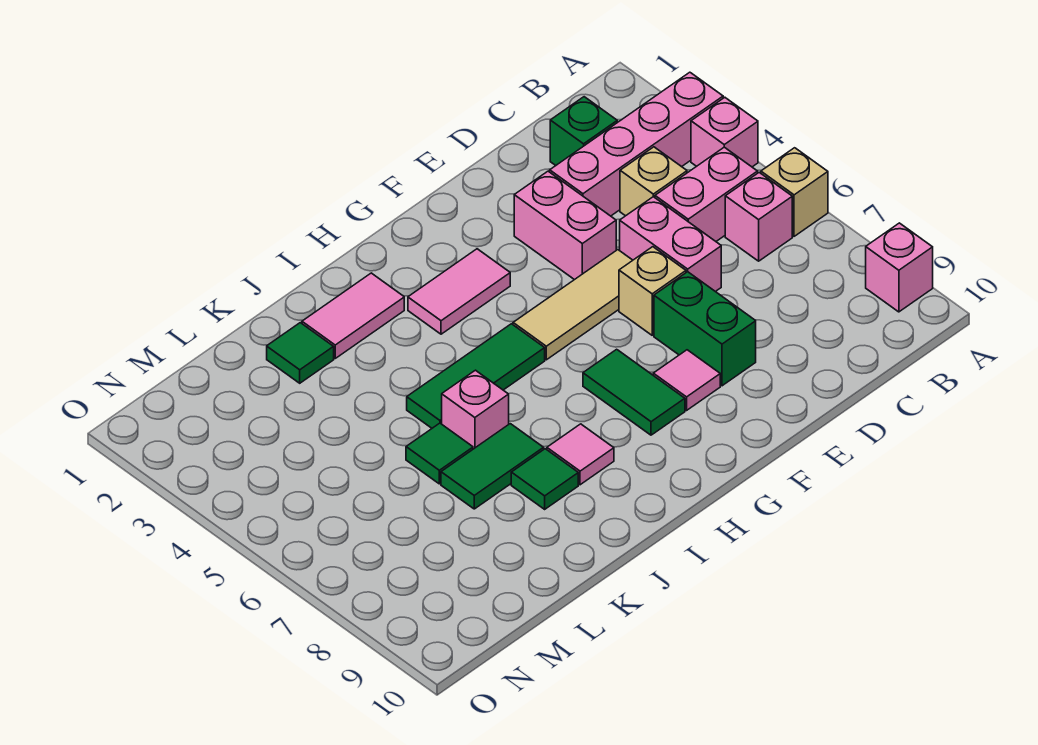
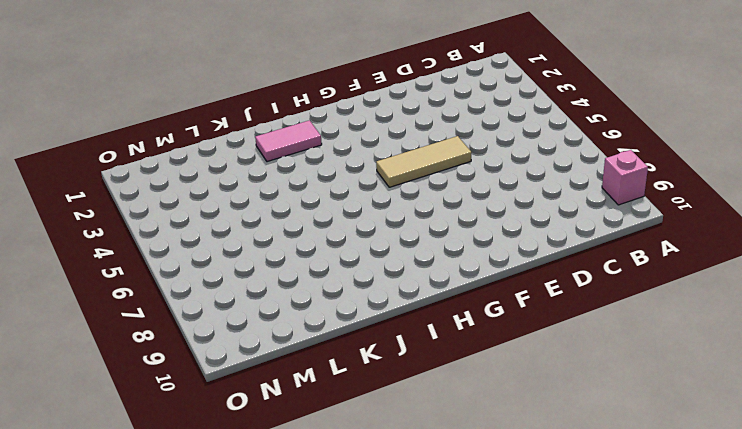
none -> pink 1x4 brick [550,72,723,216]
none -> pink 1x1 brick [691,97,758,167]
none -> tan 1x1 brick [761,148,828,236]

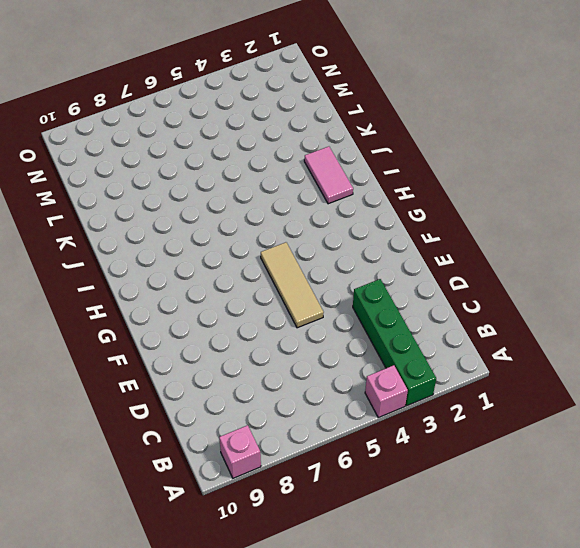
green 1x4 brick [353,279,436,406] -> pink 1x4 brick [550,72,723,216]
none -> tan 1x1 brick [761,148,828,236]
none -> pink 1x2 brick [655,147,758,241]
none -> pink 1x1 brick [725,172,792,261]

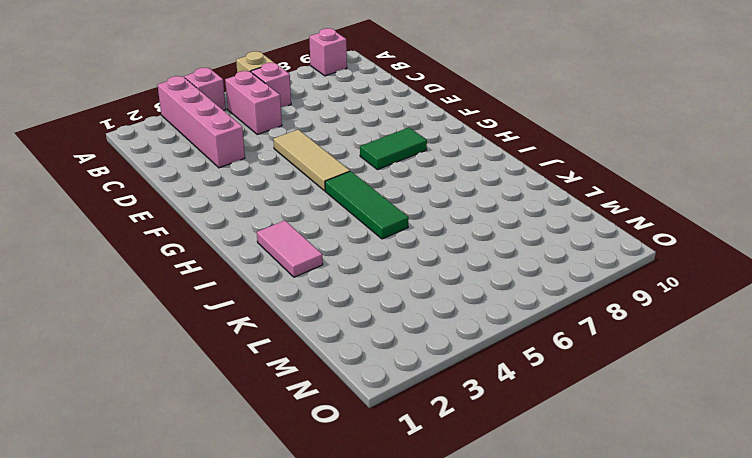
none -> green 1x1 brick [550,97,617,165]
none -> tan 1x1 brick [620,147,687,216]
none -> pink 1x2 brick [620,197,721,292]

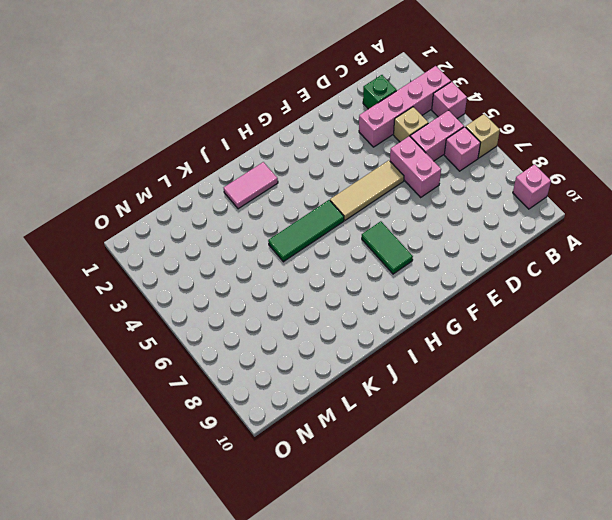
none -> pink 1x2 brick [514,171,616,280]
none -> tan 1x1 brick [619,247,686,335]
none -> green 1x2 brick [654,272,756,386]

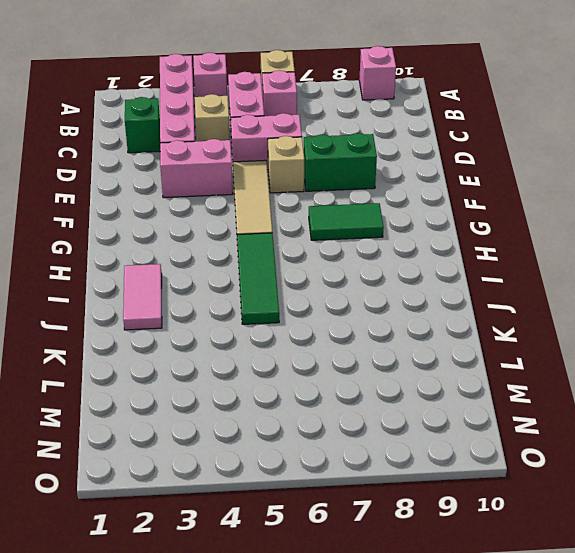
none -> pink 1x1 tile [653,350,720,410]
none -> pink 1x2 tile [408,249,510,334]
none -> pink 1x1 tile [547,424,614,485]

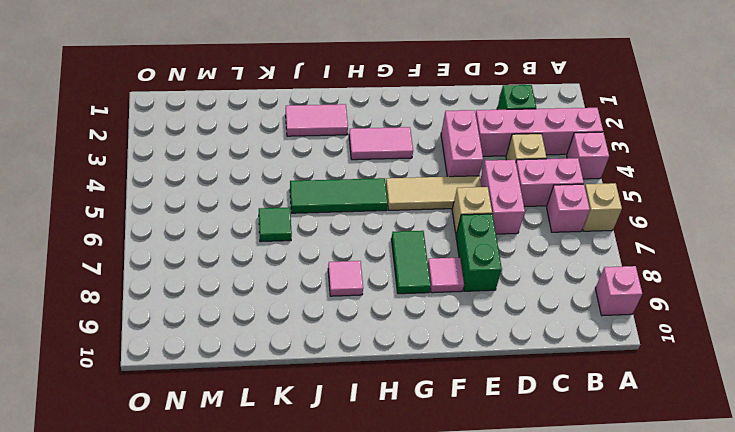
none -> pink 1x1 brick [442,370,509,449]
none -> green 1x2 tile [441,424,544,509]
none -> green 1x1 tile [511,449,578,509]

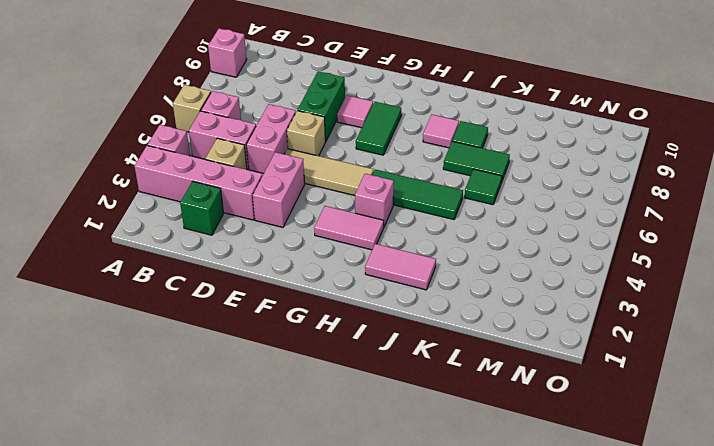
pink 1x1 brick [355,174,394,226] -> pink 1x1 brick moved to [442,370,509,449]
none -> green 1x1 tile [267,323,334,383]

